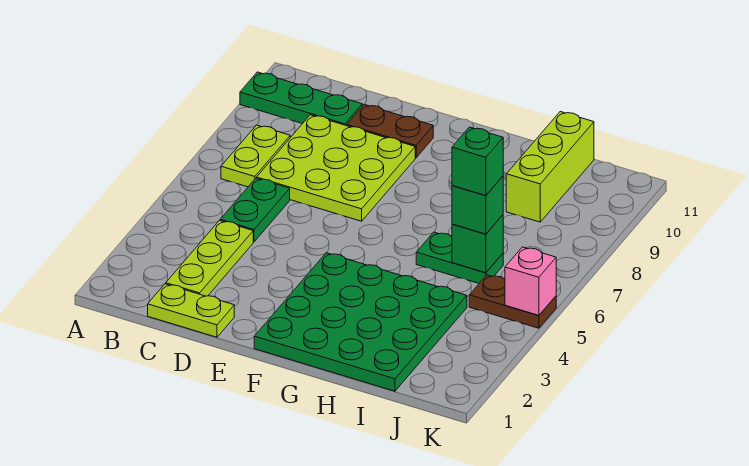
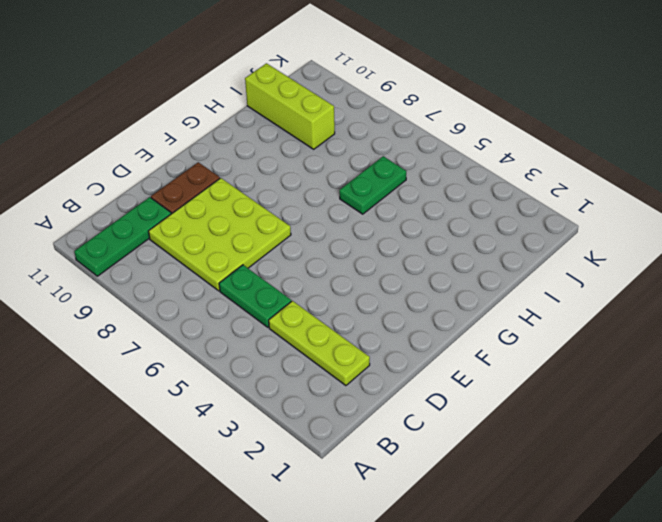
none -> lime 1x2 plate [221,125,290,187]
none -> lime 1x2 plate [148,284,234,337]
none -> green 4x4 plate [254,253,467,391]

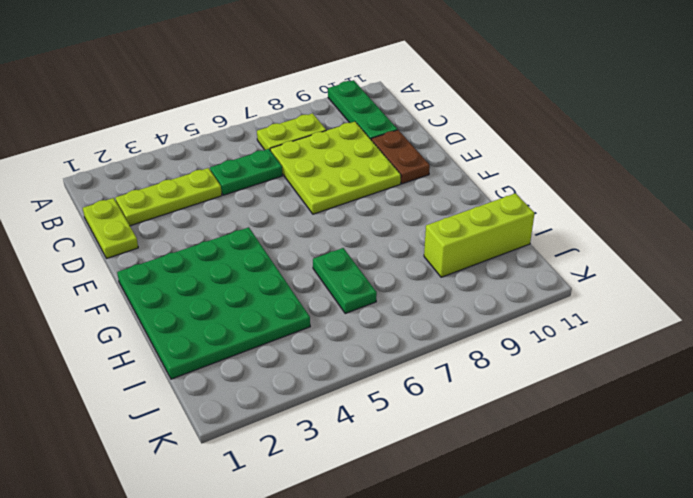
none -> brown 1x2 plate [469,275,556,328]
none -> green 1x1 brick [452,215,503,273]
none -> pink 1x1 brick [505,247,556,316]

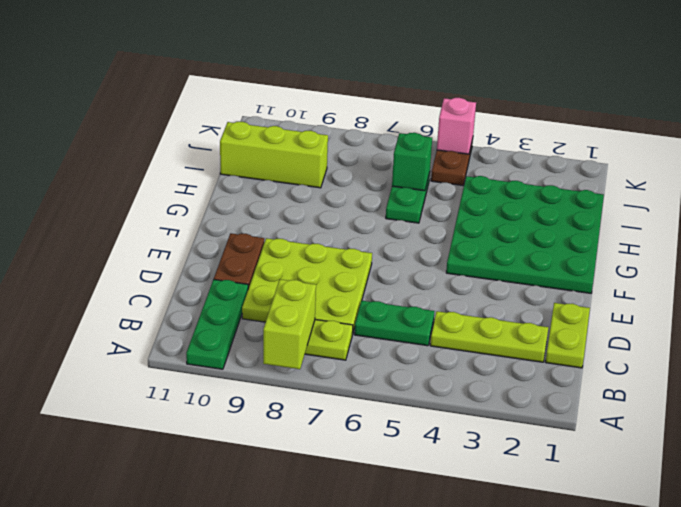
lime 1x2 brick [263,279,316,369] -> none
none -> green 1x1 brick [452,176,503,234]
none -> green 1x1 brick [452,127,503,196]

